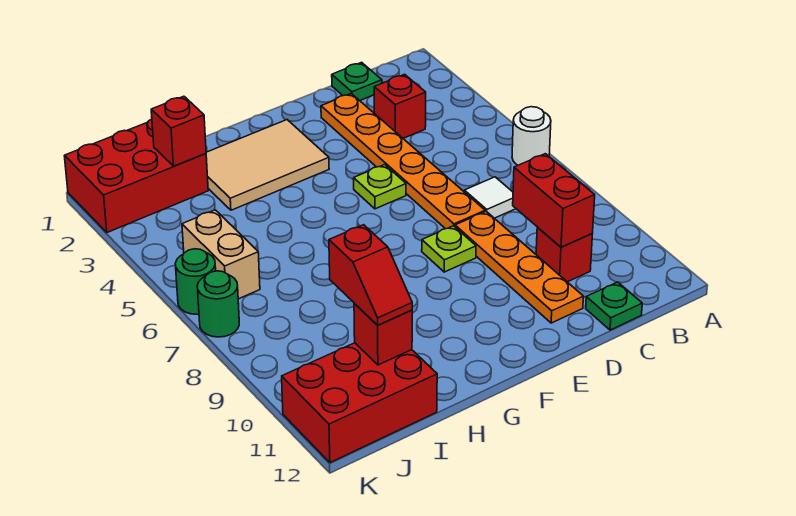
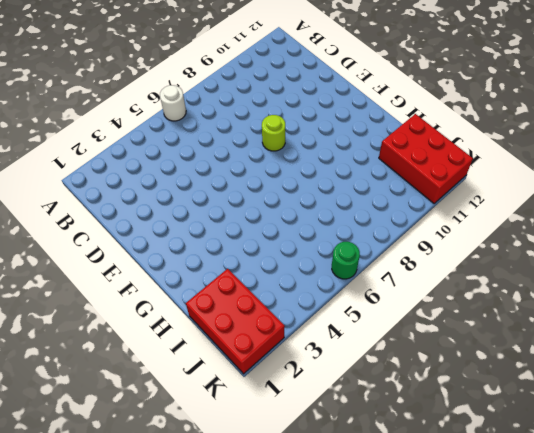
lime 1x1 round brick [262,115,285,151] -> lime 1x1 plate [422,226,476,272]
none -> green 1x1 plate [332,62,382,100]
none -> red 1x1 brick [374,74,426,138]
none -> white 1x1 tile [464,177,516,218]

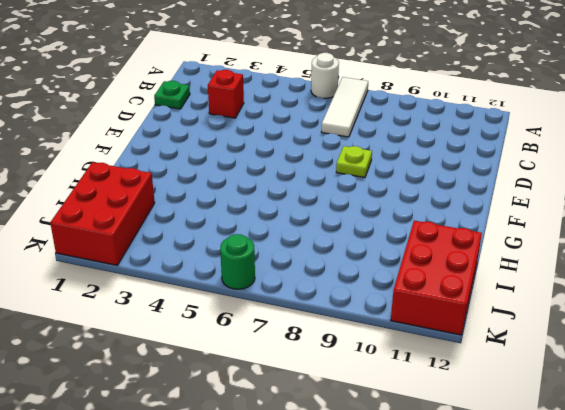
white 1x3 tile [321,77,368,137] -> white 1x1 tile [464,177,516,218]
none -> red 1x1 brick [536,227,592,282]
none -> green 1x1 plate [586,282,642,330]
none -> orange 1x6 plate [321,94,485,229]

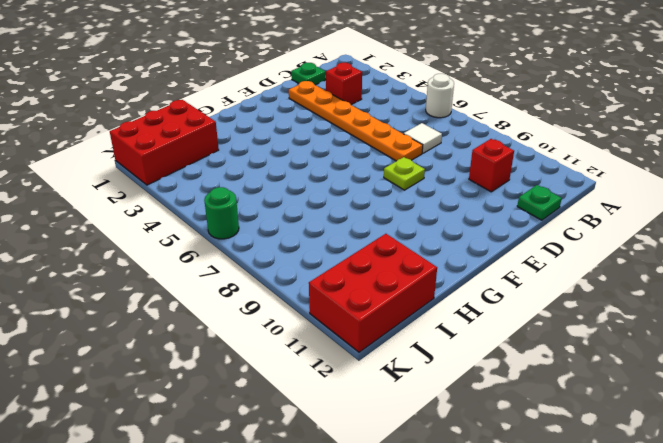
none -> orange 1x4 plate [455,211,583,323]
none -> lime 1x1 plate [354,165,406,209]
none -> tan 2x3 tile [206,120,329,210]

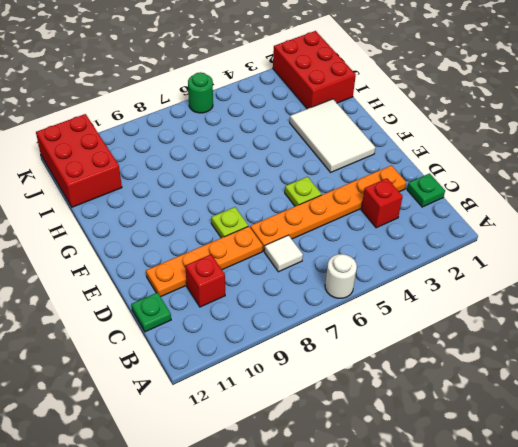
white 2x3 tile [290,99,375,172] -> tan 2x3 tile [206,120,329,210]
none -> tan 1x2 brick [182,210,260,299]
none -> green 1x1 round brick [197,271,239,337]
none -> red 1x2 brick [513,154,595,247]

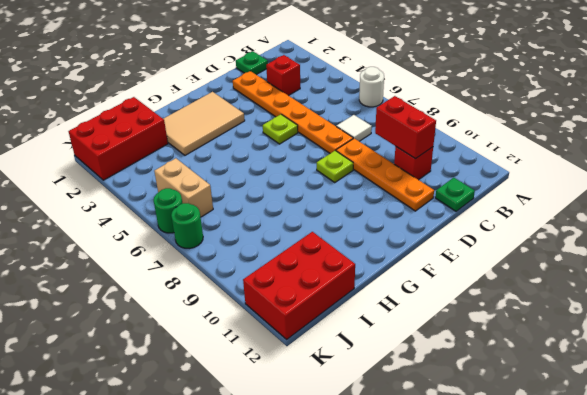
none -> red 1x1 brick [151,96,206,166]
none -> red 1x1 brick [354,304,412,365]
none -> red 1x2 slope [329,225,412,325]

